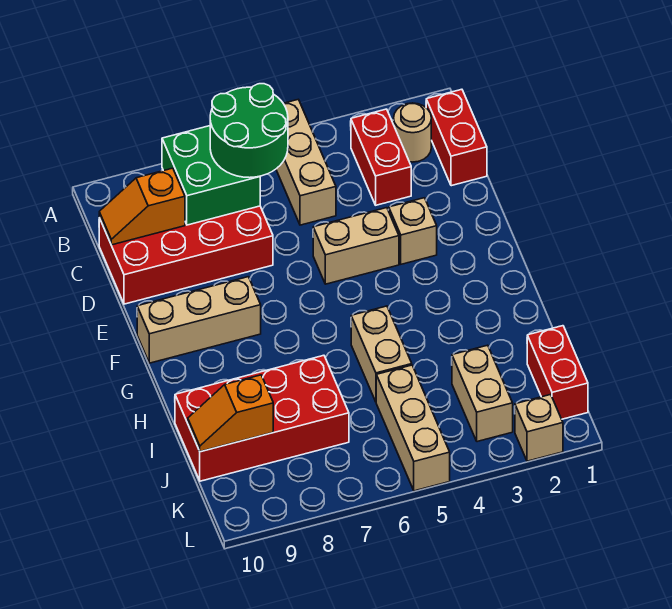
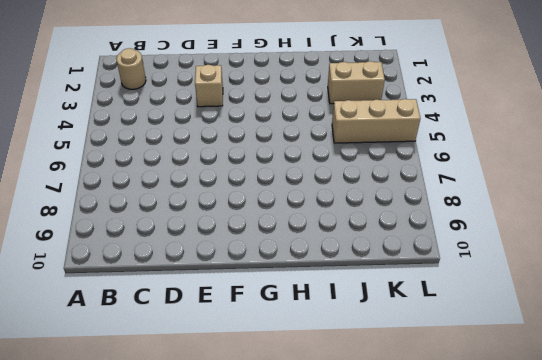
none -> tan 1x3 brick [276,99,336,225]
none -> red 1x2 brick [426,89,487,186]
none -> red 1x2 brick [351,109,411,205]

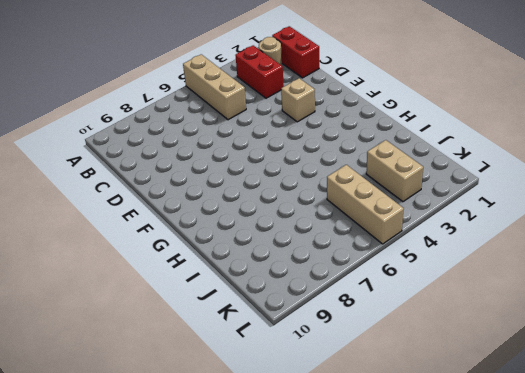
none -> red 2x4 brick [99,206,273,304]
none -> tan 1x2 brick [313,208,399,284]
none -> tan 1x3 brick [137,277,261,363]

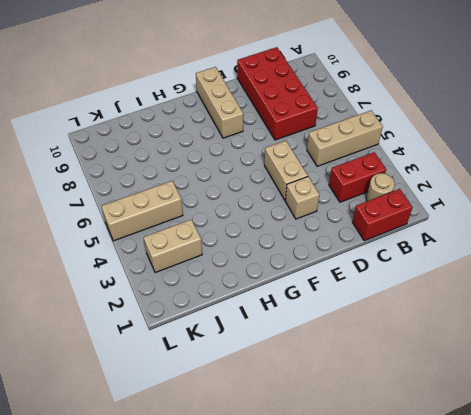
none -> tan 1x2 brick [351,306,412,402]
none -> red 2x4 brick [175,355,349,481]
none -> red 1x2 brick [527,326,588,419]

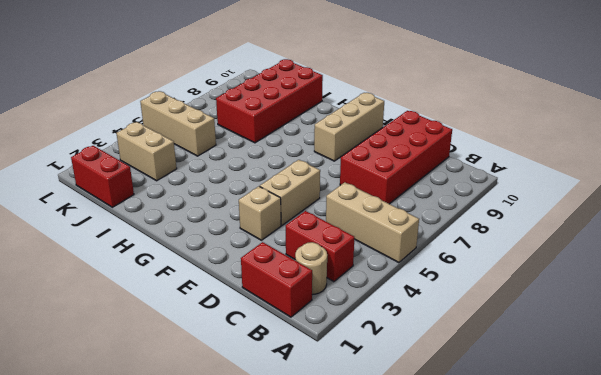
none -> tan 1x2 brick [351,306,412,402]
none -> tan 1x1 brick [515,395,563,461]
none -> green 2x2 brick [162,126,260,225]

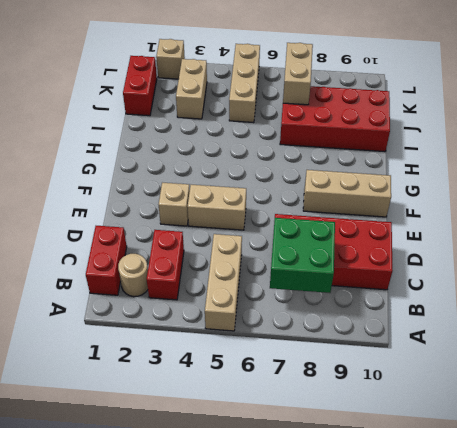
tan 1x2 brick [283,43,313,105] -> tan 1x2 brick moved to [351,306,412,402]
none -> orange 1x2 slope [99,168,185,245]
none -> orange 1x2 slope [188,375,273,452]
none -> green 2x2 round brick [210,84,288,178]

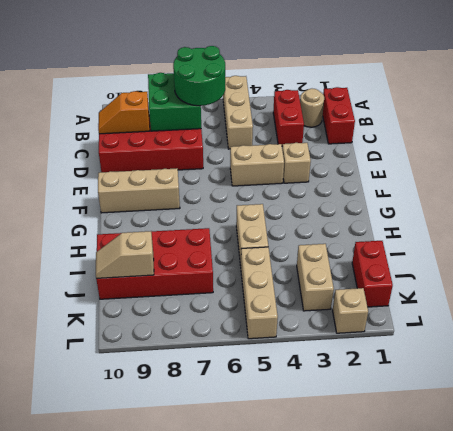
tan 1x2 slope [96,231,154,278] -> orange 1x2 slope [188,375,273,452]

